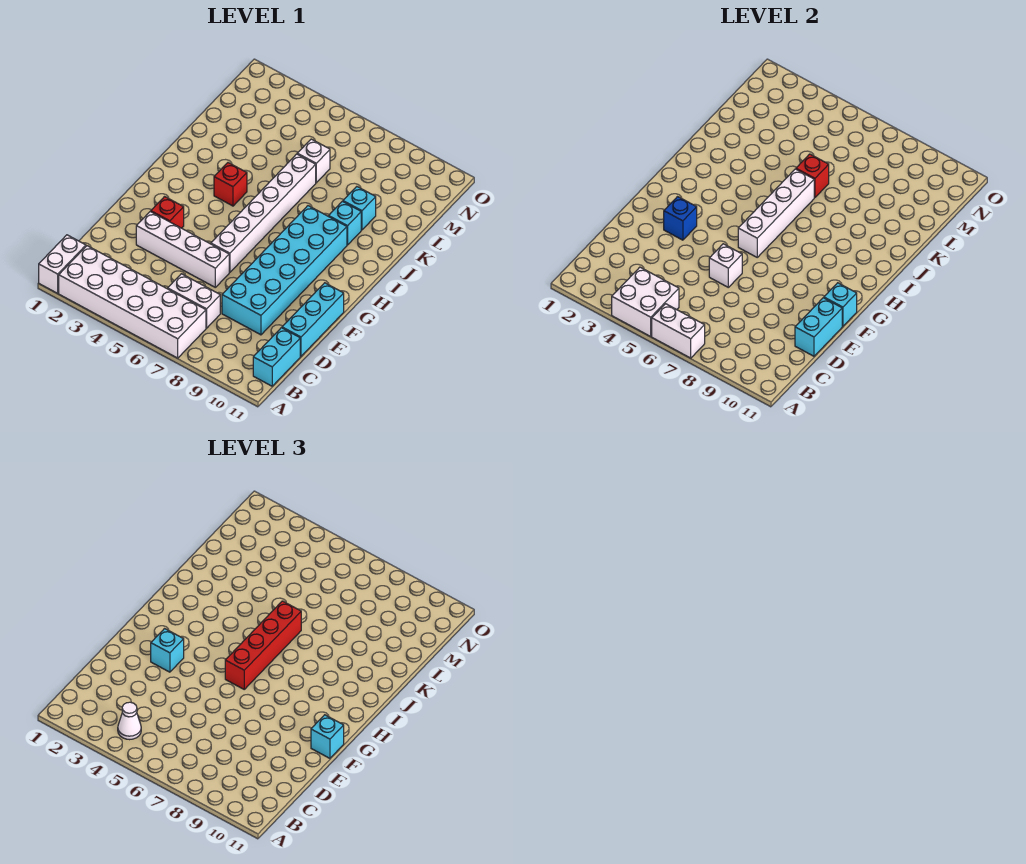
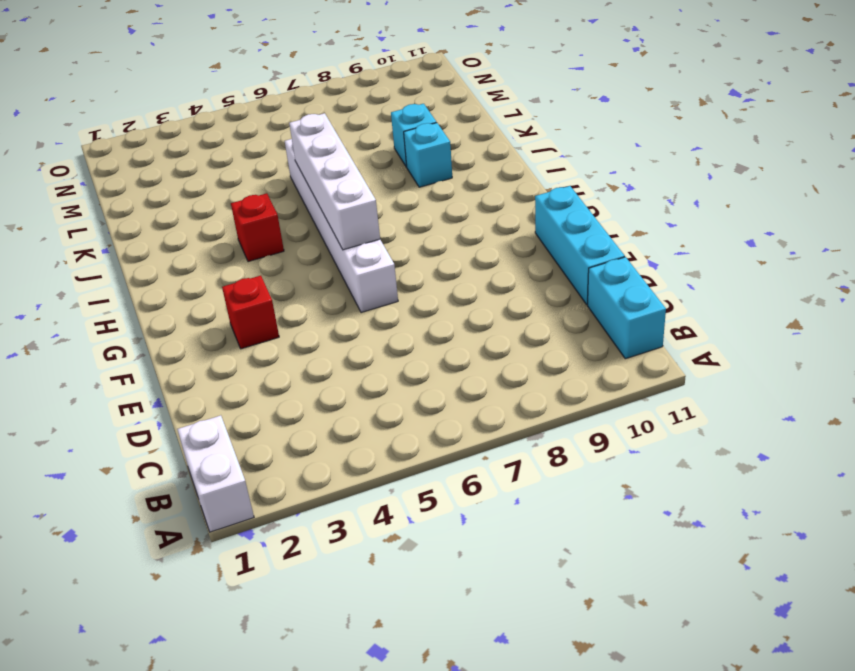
none -> white 2x6 brick [59,246,206,358]
none -> white 1x2 brick [168,274,220,328]
none -> cyan 2x6 brick [222,206,347,335]

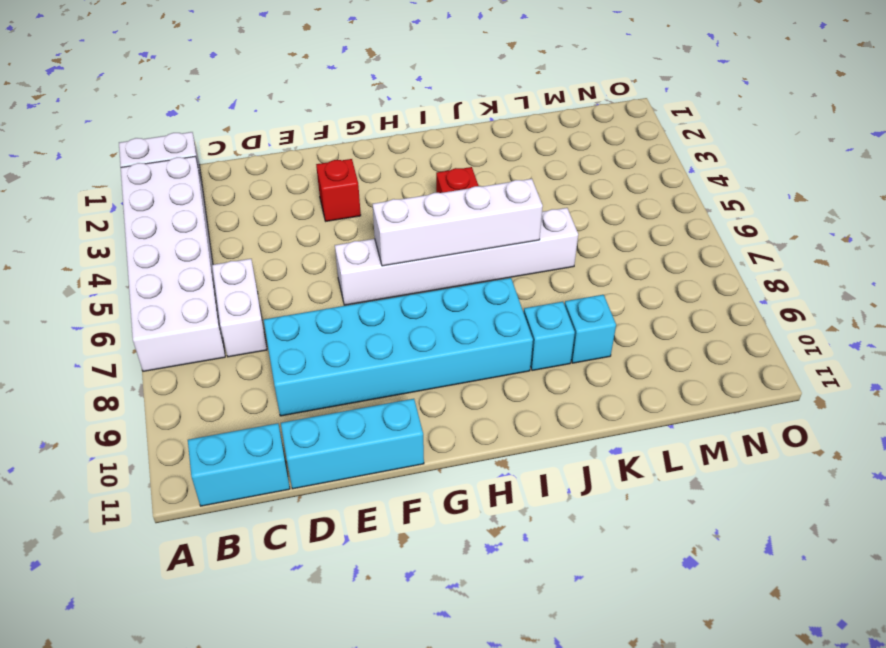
none -> white 1x4 brick [136,211,229,287]
none -> white 1x1 brick [297,139,330,183]
none -> white 2x2 brick [612,267,679,336]

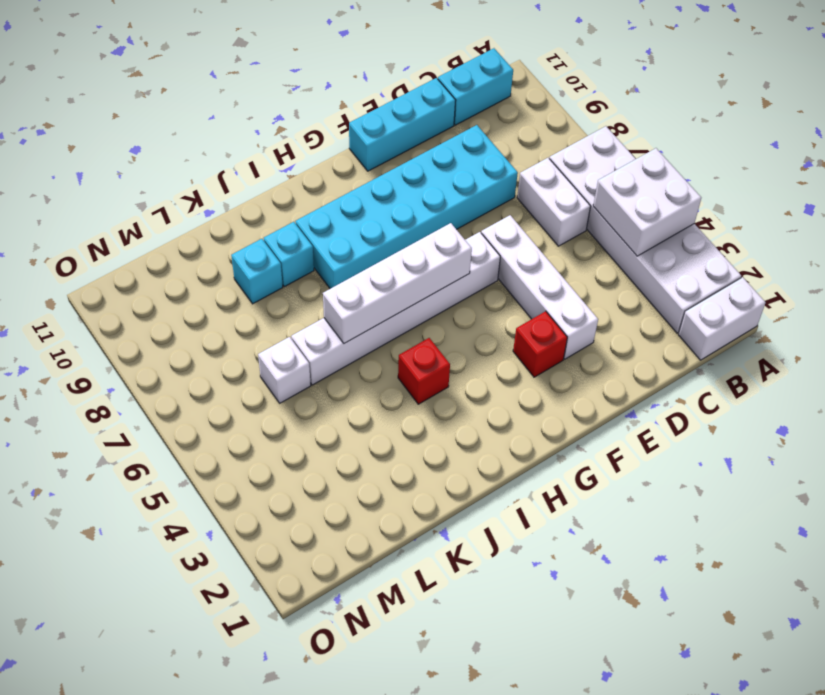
none -> white 1x2 brick [652,304,705,358]
none -> cyan 1x2 brick [795,298,842,356]
none -> white 1x1 brick [709,244,742,287]

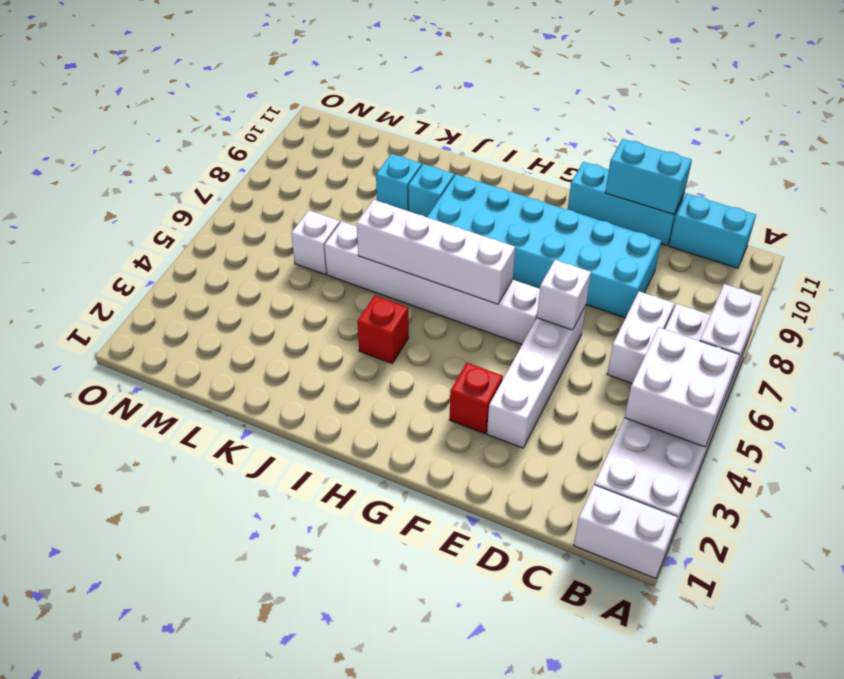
none -> blue 1x1 brick [664,197,697,240]
none -> cyan 1x1 brick [824,283,857,326]
none -> red 1x1 brick [796,154,829,198]

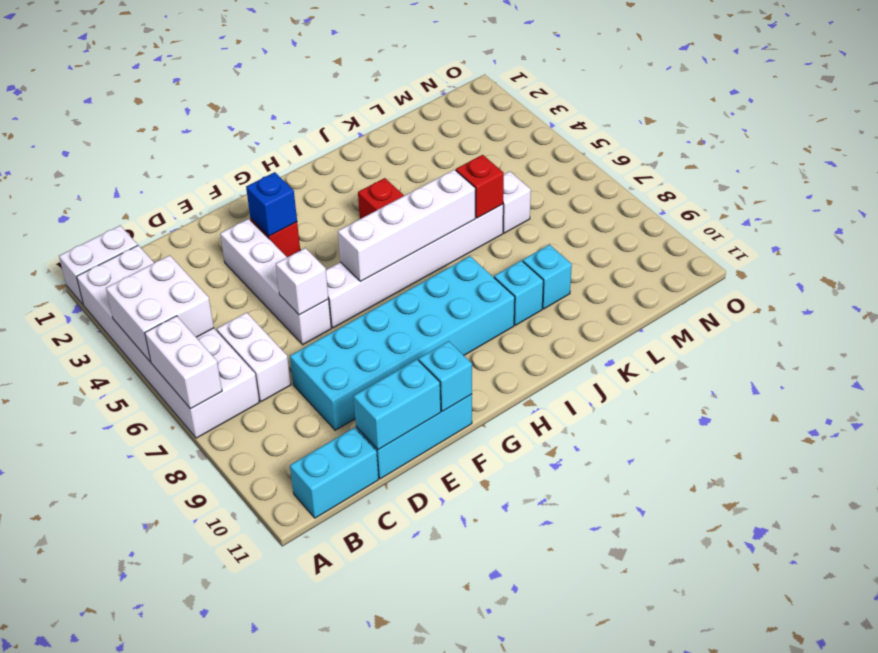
none -> white 1x1 cone [118,702,141,740]
none -> cyan 1x1 brick [151,629,184,672]
none -> cyan 1x1 brick [311,715,344,758]

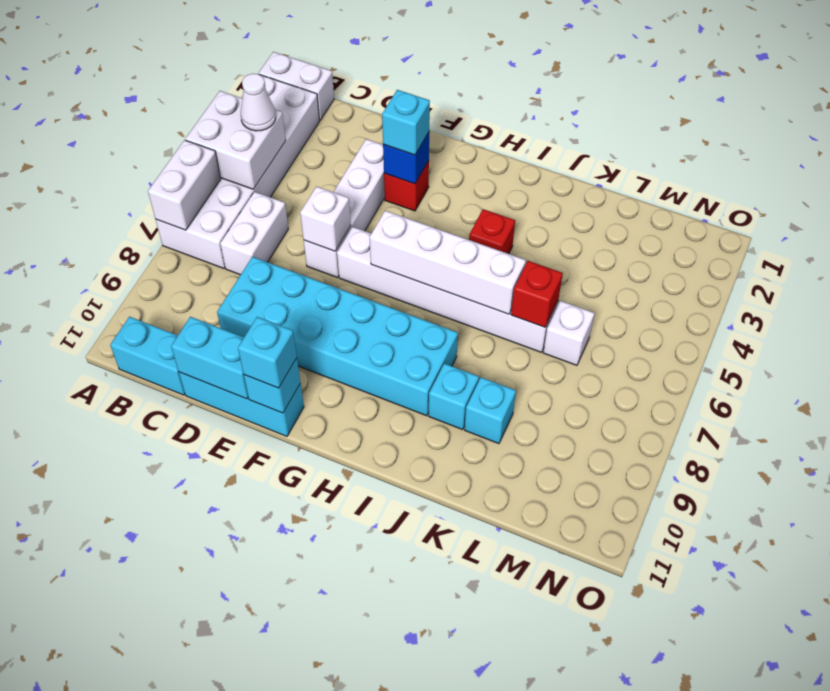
none -> red 1x4 brick [225,601,301,689]

